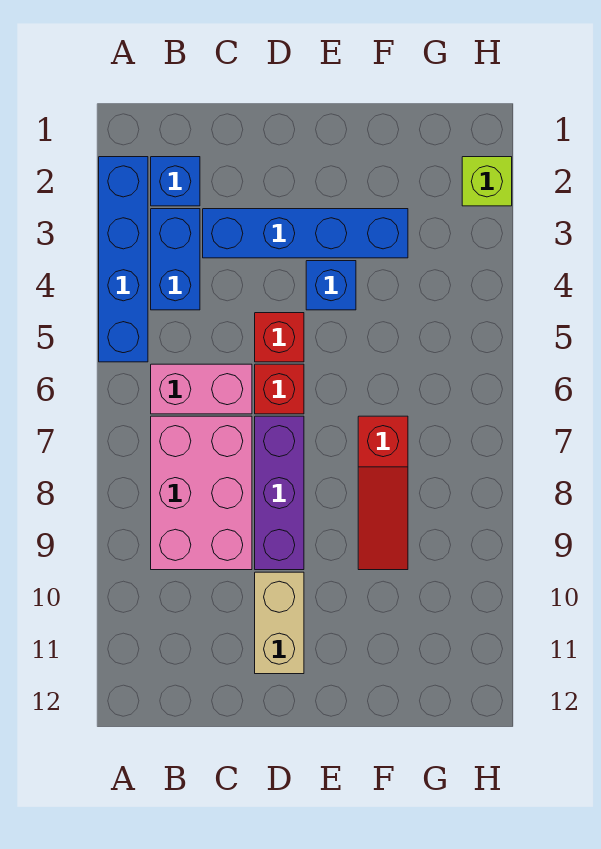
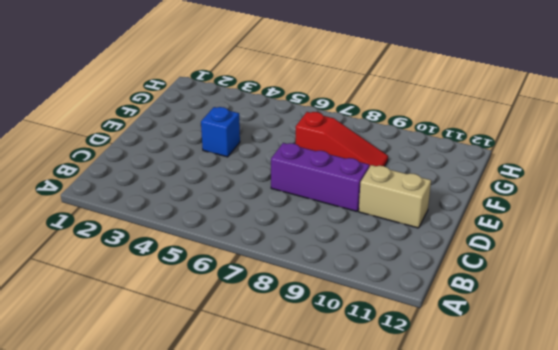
none -> blue 1x4 brick [99,157,148,362]
none -> blue 1x1 brick [151,157,200,206]
none -> blue 1x2 brick [151,209,200,310]

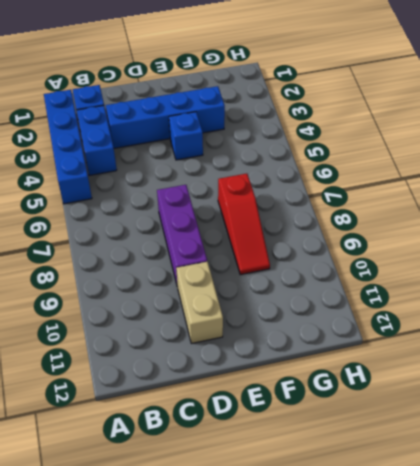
none -> pink 1x2 brick [151,364,252,414]
none -> pink 2x3 brick [151,416,252,570]
none -> red 1x1 brick [255,313,304,362]

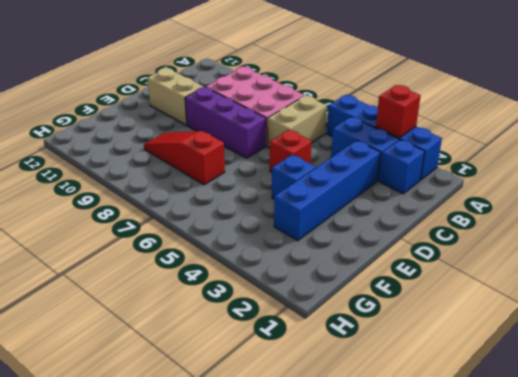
red 1x1 brick [376,85,421,138] -> red 1x1 brick moved to [255,364,304,414]
tan 1x2 brick [268,96,327,148] -> pink 1x2 brick [151,364,252,414]
none -> lime 1x1 brick [462,157,512,206]

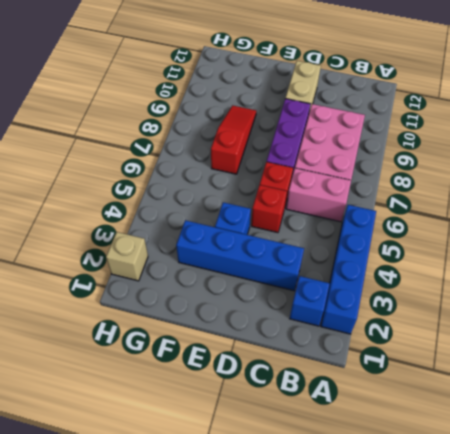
tan 1x1 brick [106,232,148,281] -> lime 1x1 brick [462,157,512,206]
none -> blue 1x2 brick [151,209,200,310]

